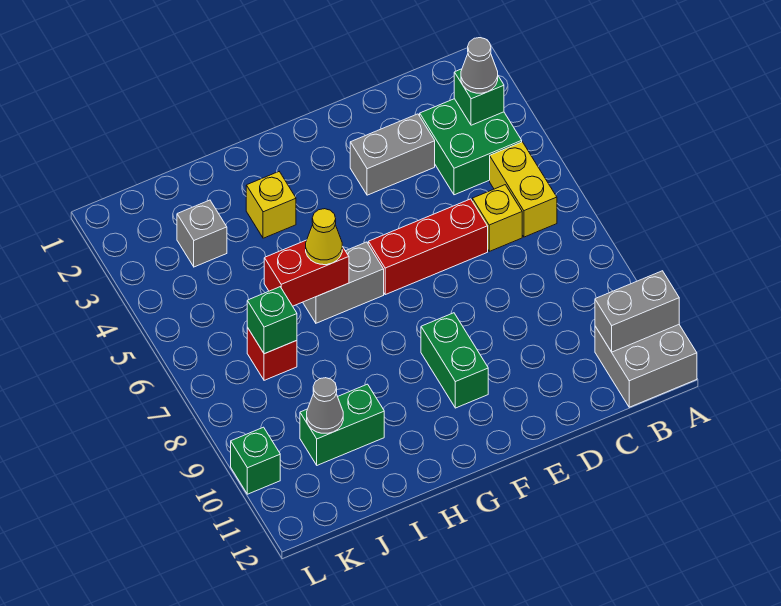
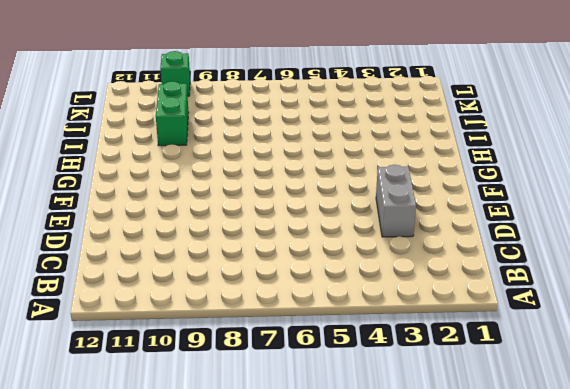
none -> grey 2x2 brick [595,325,697,407]
none -> green 2x2 brick [420,99,522,195]
none -> yellow 1x2 brick [490,142,557,237]

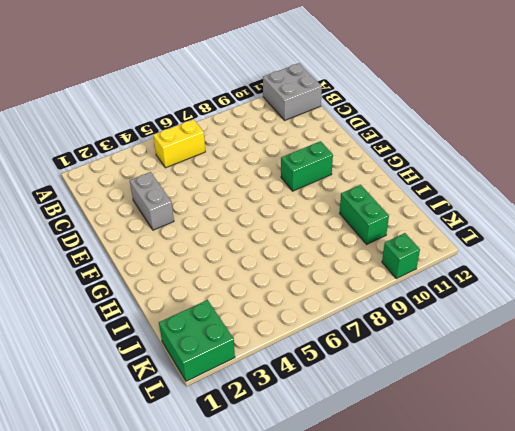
green 2x2 brick [159,300,235,381] -> green 2x2 brick moved to [420,99,522,195]
none -> yellow 1x1 brick [472,185,522,251]
none -> red 1x3 brick [368,199,488,295]
none -> grey 1x2 brick [303,242,384,323]

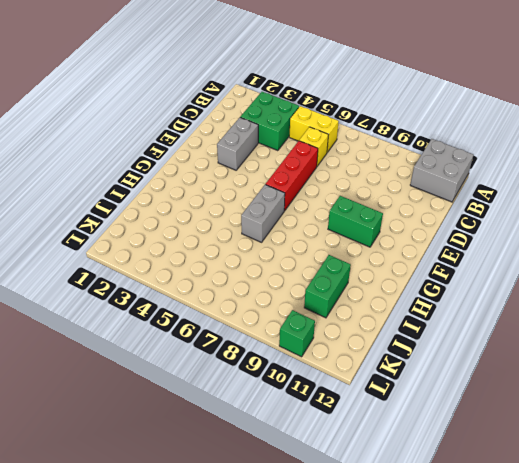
none -> yellow 1x1 brick [246,172,296,238]
none -> grey 1x1 brick [177,200,227,267]
none -> red 1x1 brick [247,328,297,380]

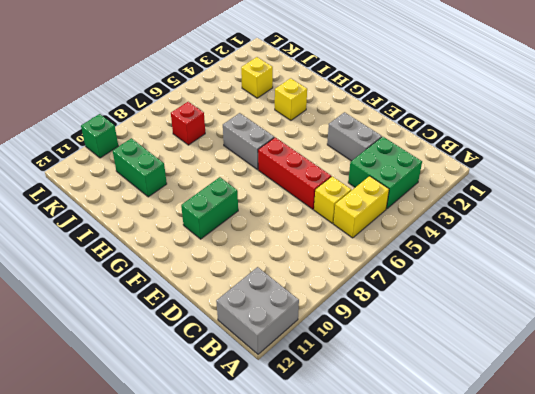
yellow 1x1 brick [241,57,273,98] -> grey 1x1 brick [177,200,227,267]
none -> grey 1x2 brick [595,271,679,352]
none -> green 1x1 brick [454,69,504,125]
none -> red 1x2 brick [264,240,349,306]

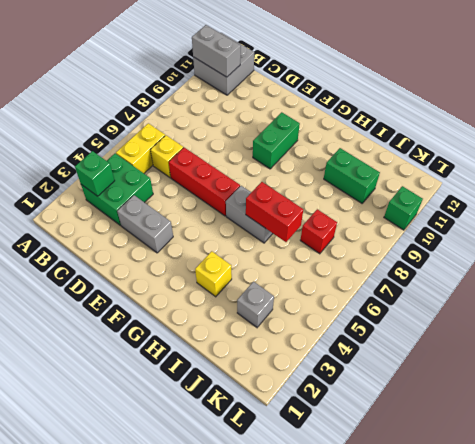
none -> green 1x1 brick [247,287,297,354]
none -> grey 1x1 cone [307,378,343,433]
none -> grey 1x1 cone [461,38,498,93]

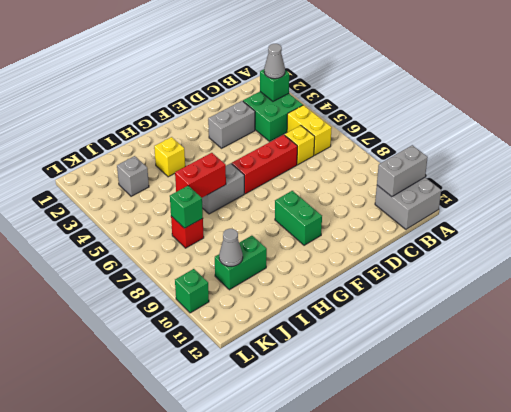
none -> yellow 1x1 cone [306,209,342,265]

